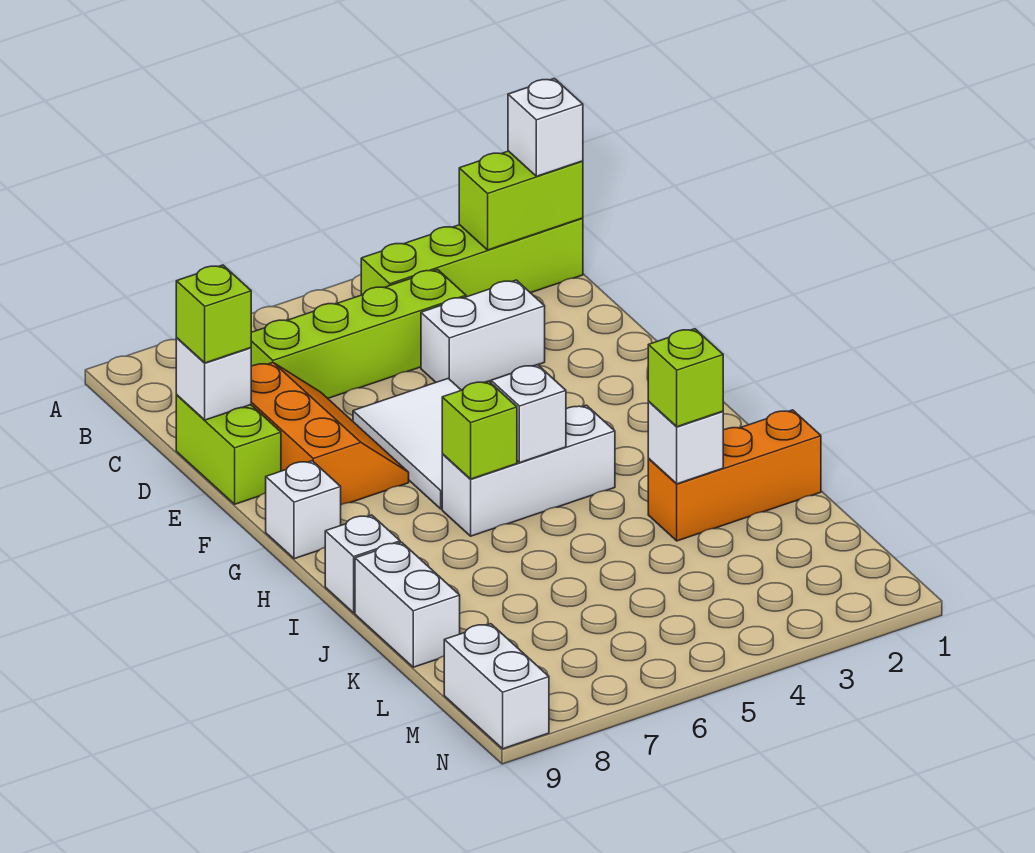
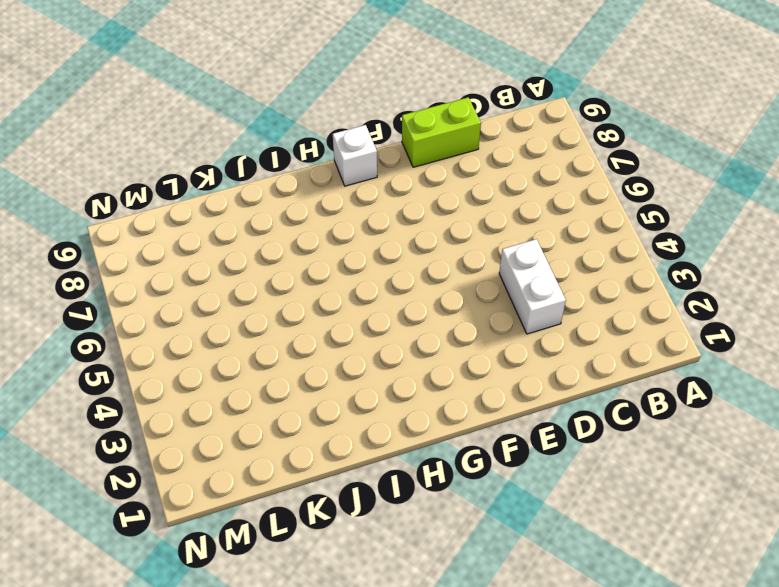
none -> lime 1x4 brick [361,218,583,297]
none -> lime 1x4 brick [251,270,466,398]
none -> orange 2x3 slope [251,363,409,505]

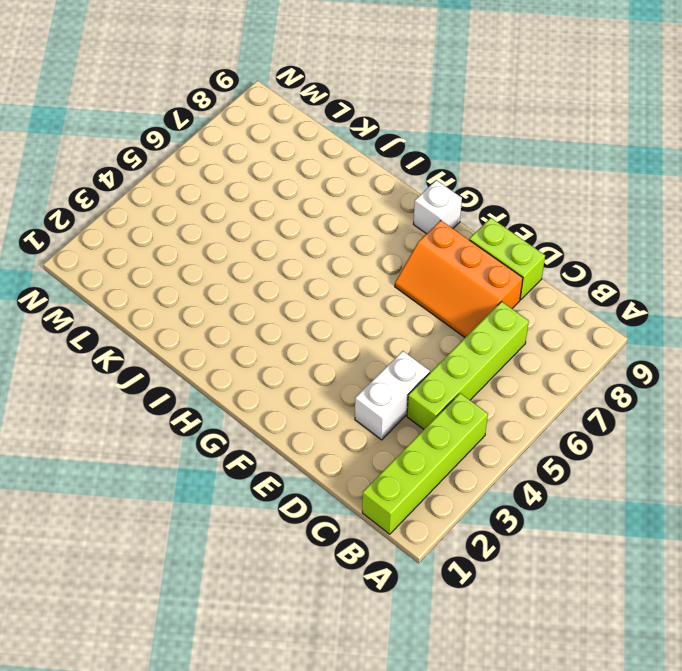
none -> white 2x3 tile [353,378,461,509]
none -> white 1x3 brick [442,405,615,536]
none -> white 1x1 brick [325,515,400,613]

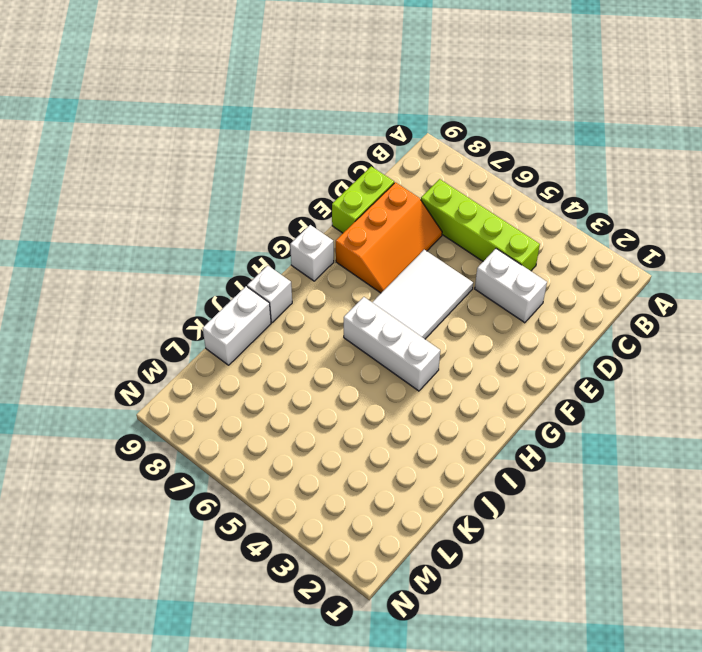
none -> lime 1x4 brick [361,218,583,297]
none -> orange 1x3 brick [648,410,821,541]
none -> white 1x2 brick [444,624,549,749]

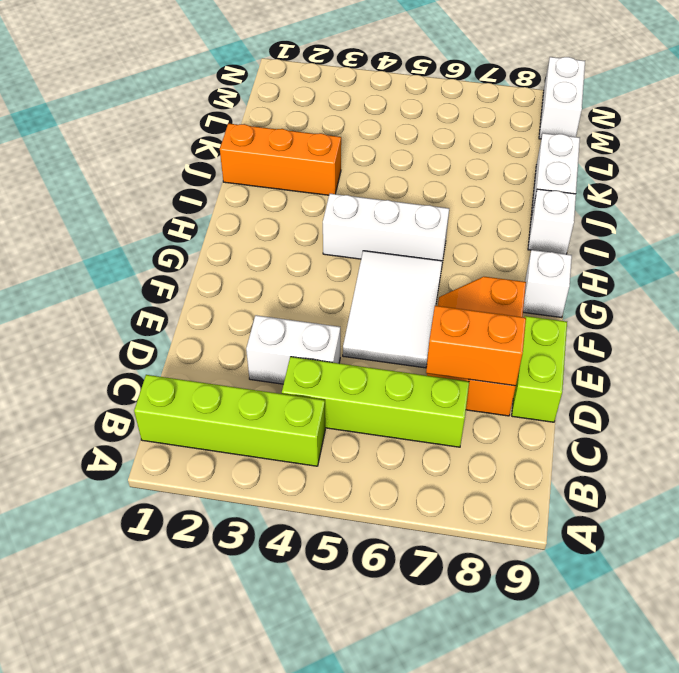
orange 1x2 brick [426,306,526,386] -> none
none -> lime 1x2 brick [459,151,583,250]
none -> white 1x1 brick [176,338,251,420]
none -> white 1x1 brick [491,365,566,463]

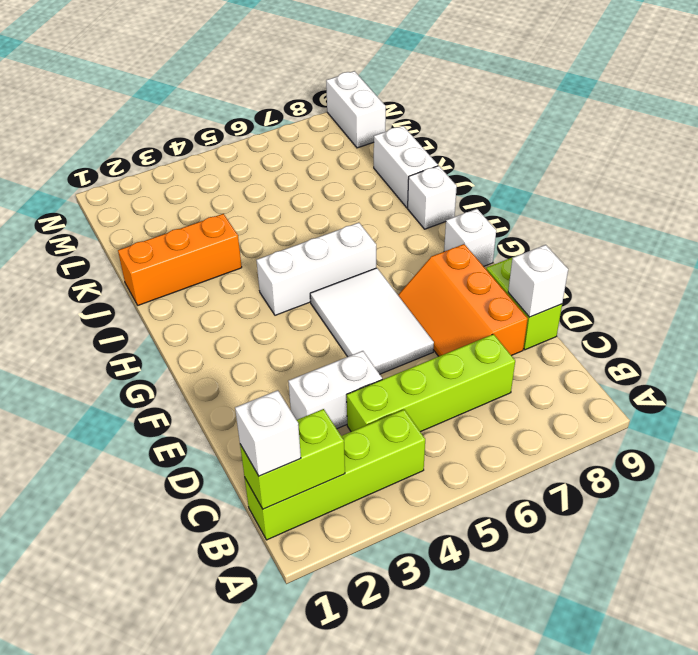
none -> white 1x1 brick [491,365,566,463]
none -> lime 1x1 brick [442,381,517,479]
none -> white 1x1 brick [648,402,723,484]

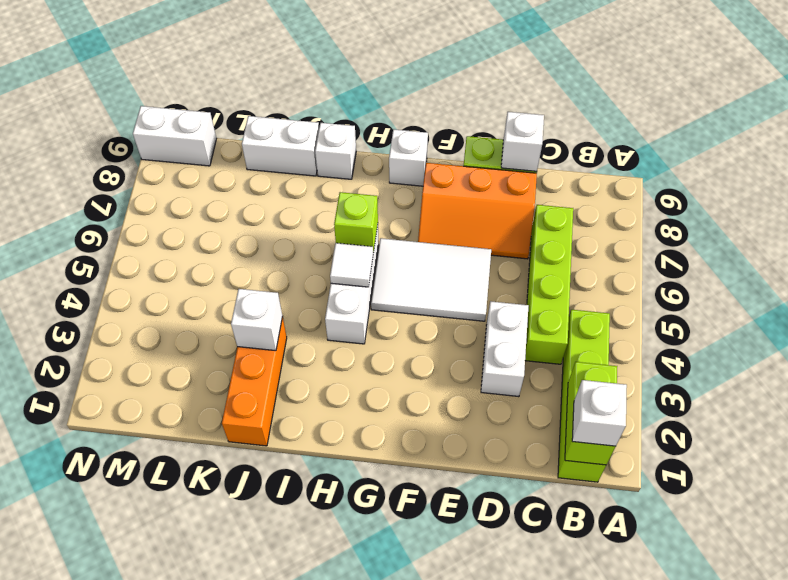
white 1x1 tile [330,243,373,287] -> white 1x1 brick [491,365,566,463]
none -> lime 1x1 brick [176,265,251,363]
none -> lime 1x1 brick [648,329,723,427]

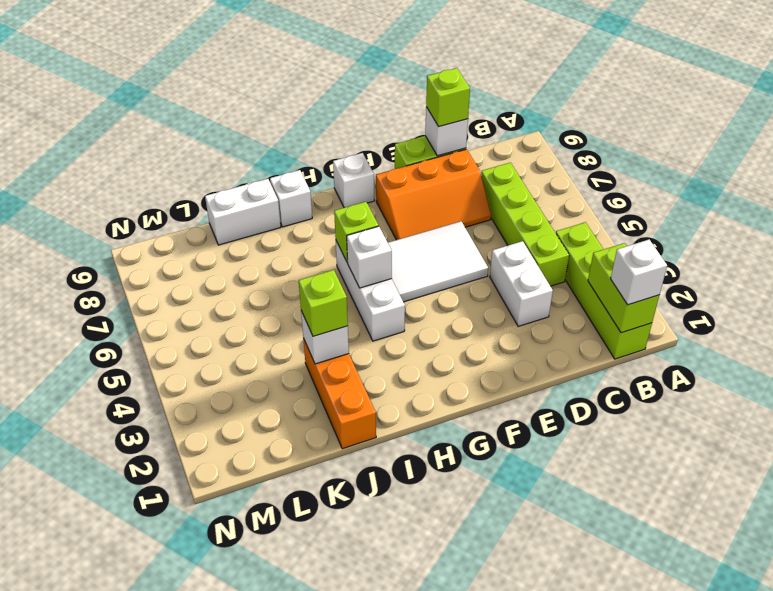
none -> white 1x2 brick [444,624,549,749]

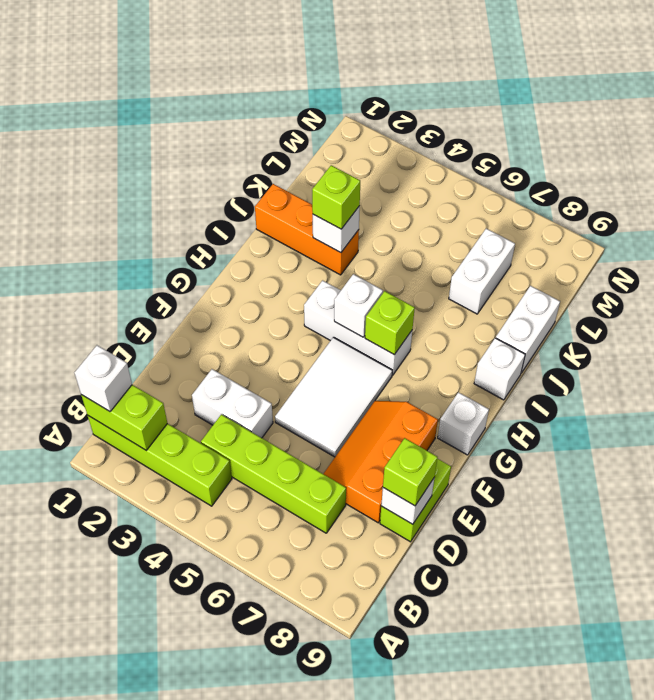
white 1x2 brick [449,229,515,314] -> white 1x2 brick moved to [444,624,549,749]

